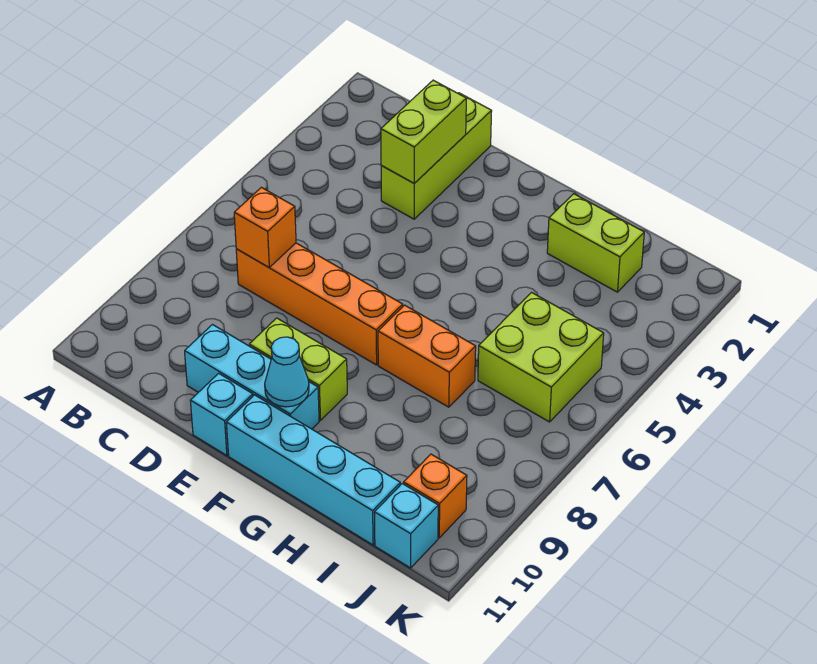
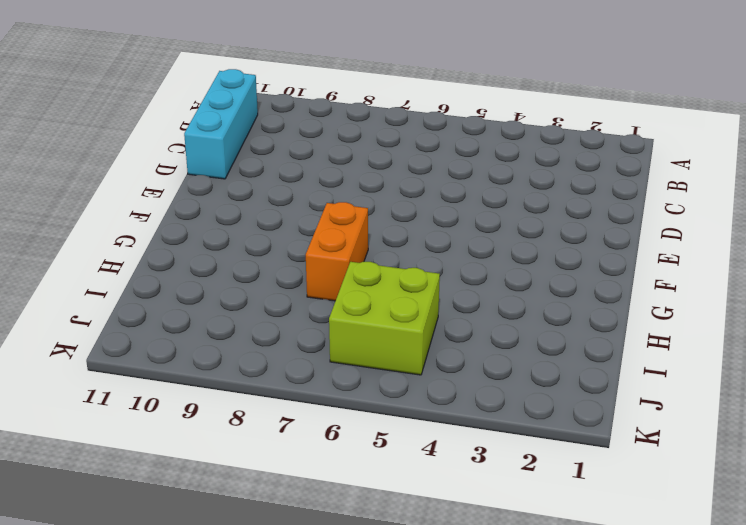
cyan 1x3 brick [184,69,258,179] -> cyan 1x3 brick moved to [185,325,319,429]
none -> orange 1x4 brick [236,243,403,365]
none -> lime 1x3 brick [381,93,492,219]
none -> lime 1x2 brick [249,318,347,420]

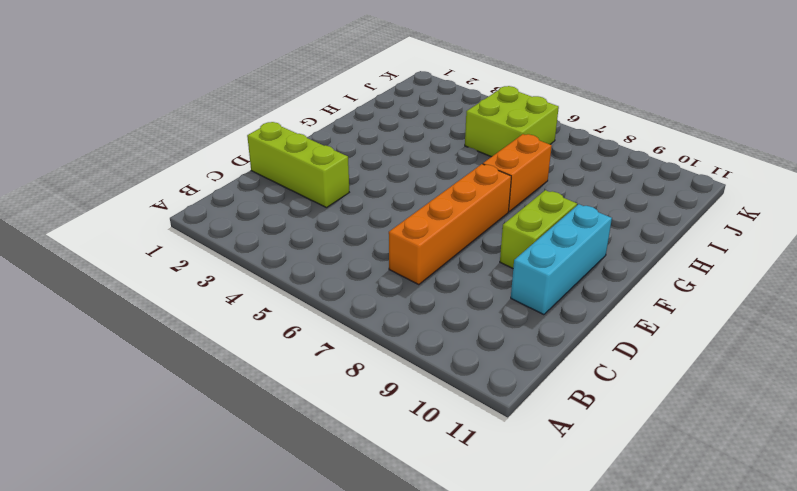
none -> cyan 1x1 brick [190,373,253,456]
none -> cyan 1x4 brick [226,395,400,545]
none -> lime 1x2 brick [547,194,644,292]

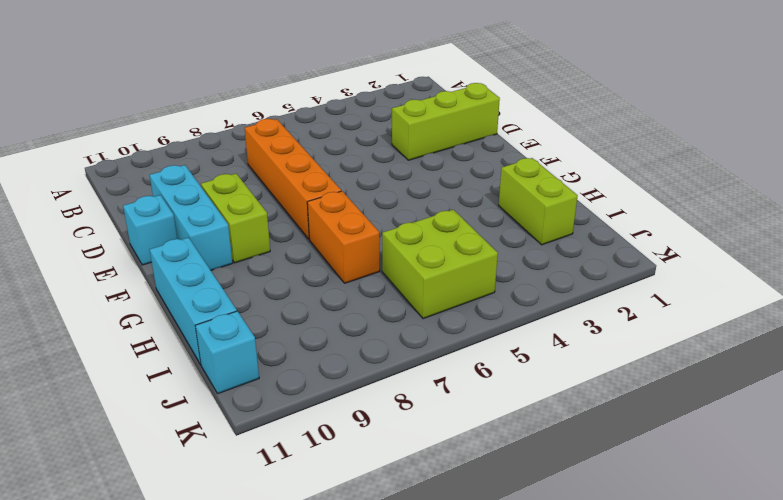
cyan 1x3 brick [150,237,237,364] -> cyan 1x4 brick [226,395,400,545]
none -> orange 1x1 brick [404,454,467,538]
none -> orange 1x1 brick [234,187,296,267]
none -> lime 1x2 brick [381,80,466,183]

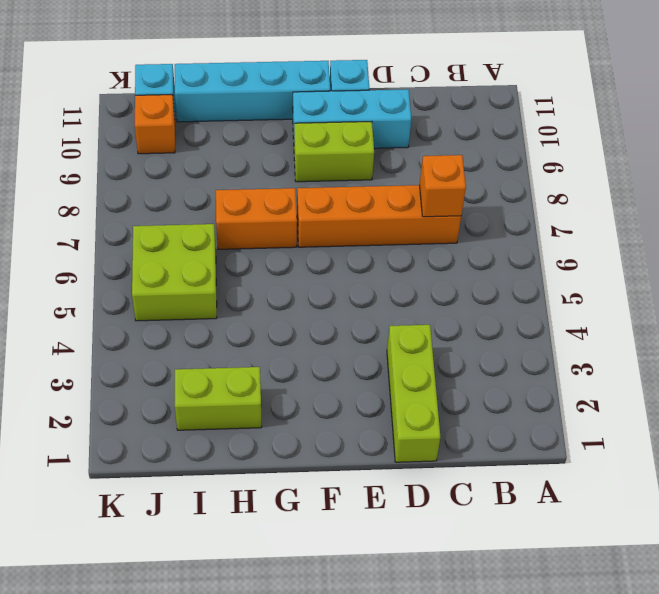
none -> lime 1x2 brick [381,80,466,183]
none -> cyan 1x1 cone [265,337,309,407]

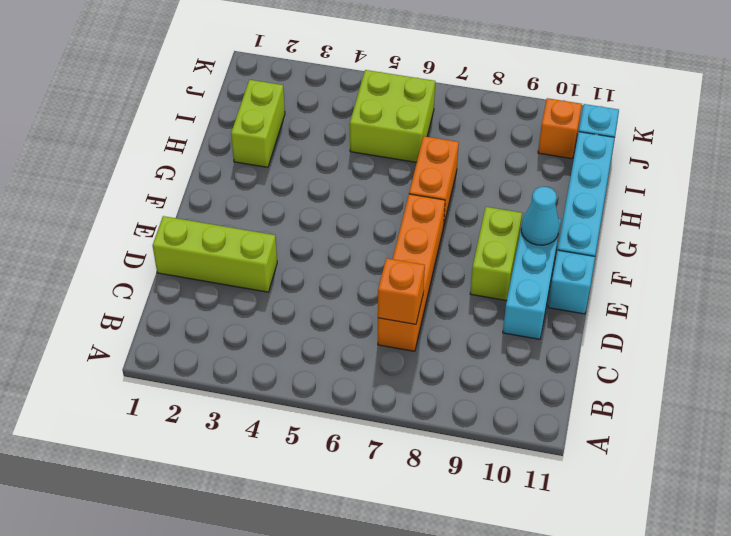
none -> lime 1x2 brick [381,80,466,183]

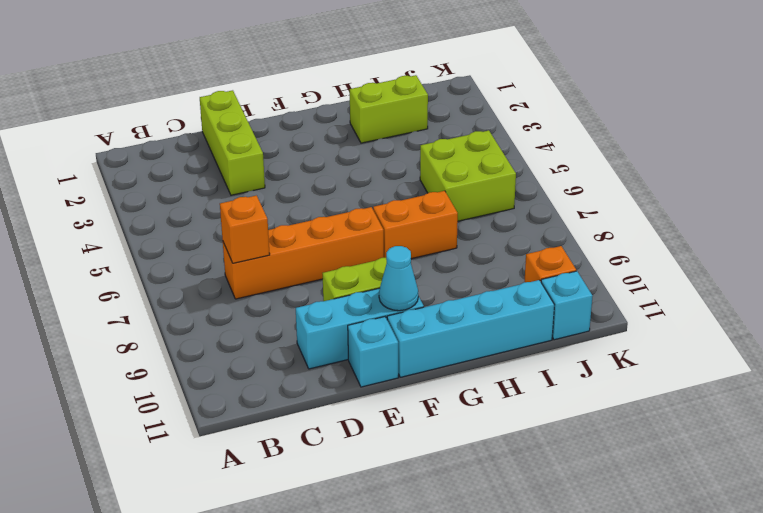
none -> lime 1x2 brick [381,80,466,183]

